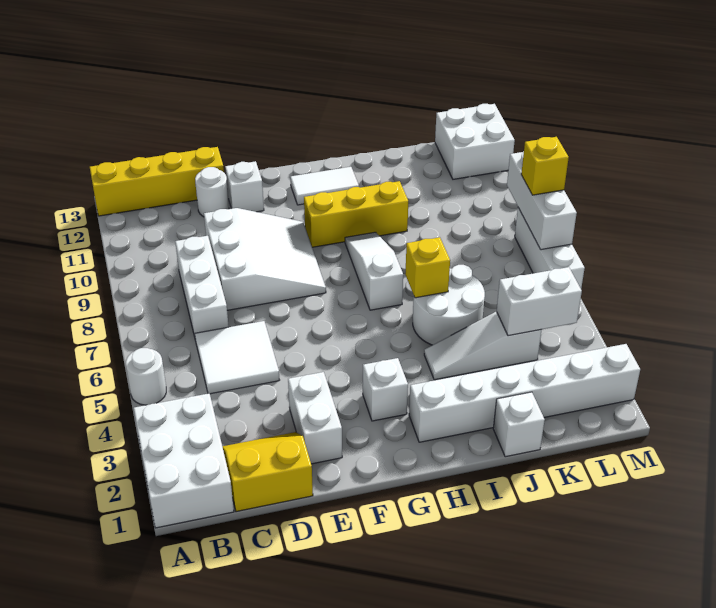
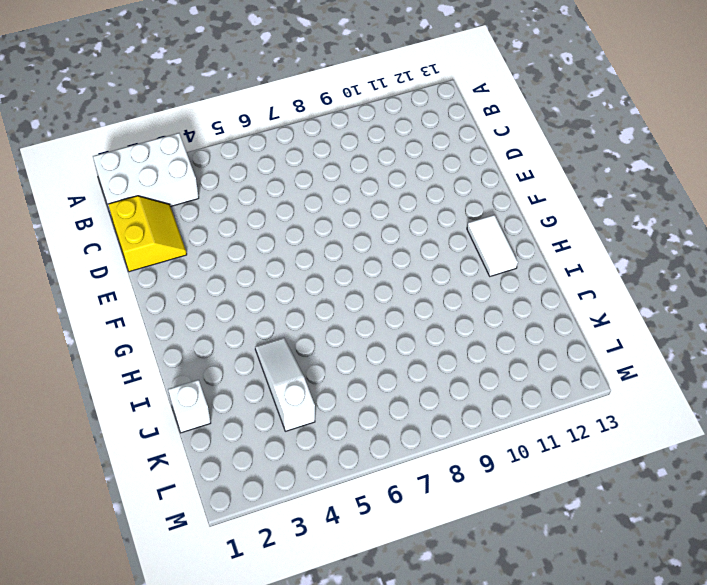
none -> white 1x1 round brick [126,348,166,405]
none -> yellow 1x4 brick [90,147,224,216]
none -> white 2x2 tile [195,321,279,394]

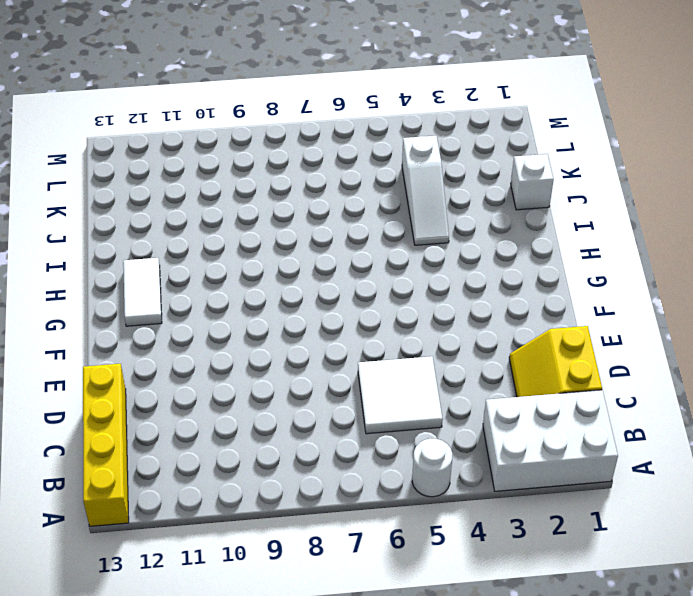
none -> white 1x3 brick [175,236,229,340]
none -> white 3x3 slope [204,208,326,310]
none -> white 1x1 round brick [195,167,229,217]

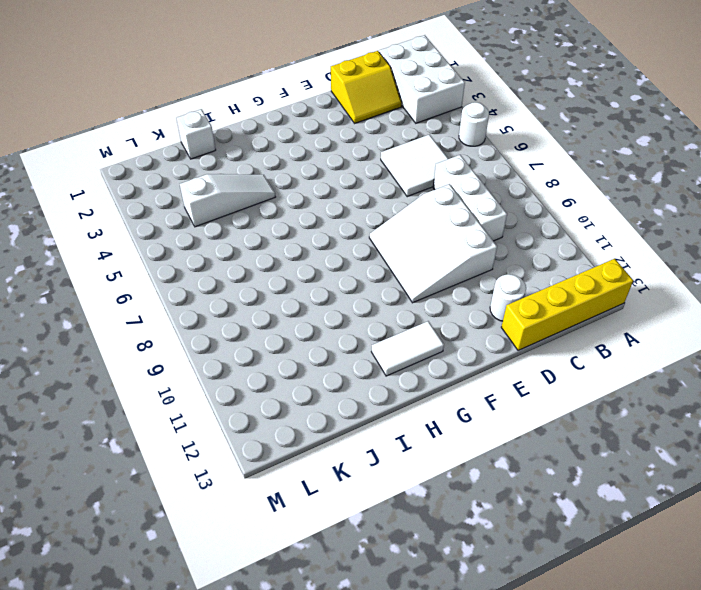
none -> white 1x2 brick [288,372,342,464]
none -> white 1x1 brick [225,161,264,212]
none -> white 1x1 brick [363,358,408,421]

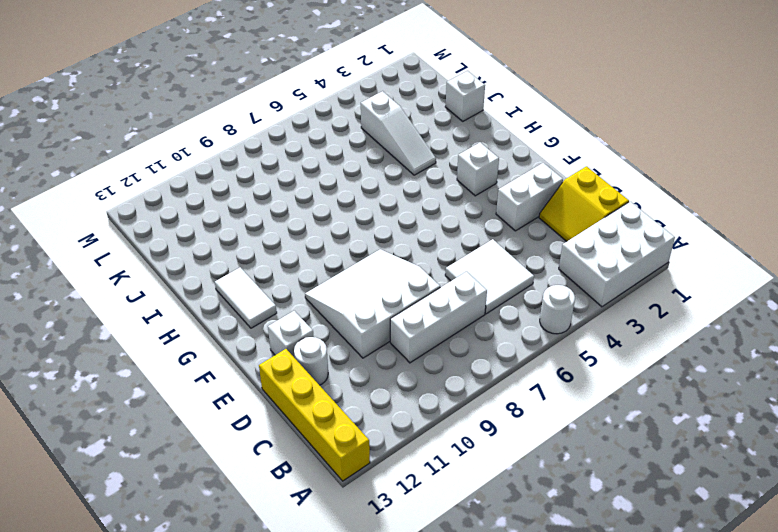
none -> yellow 1x3 brick [304,181,408,247]
none -> white 1x6 brick [409,344,640,442]
none -> white 1x3 slope [345,232,403,310]

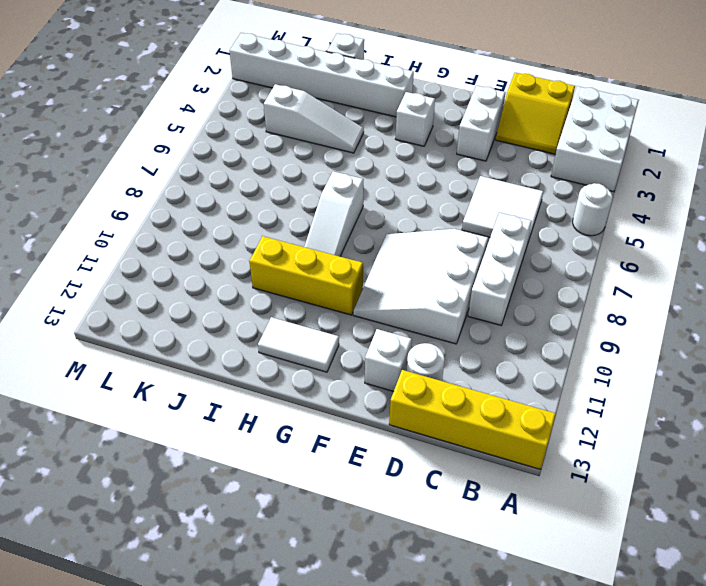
none -> white 2x2 round brick [413,265,485,345]
none -> white 2x2 brick [435,104,515,179]
none -> white 1x3 brick [515,208,585,288]

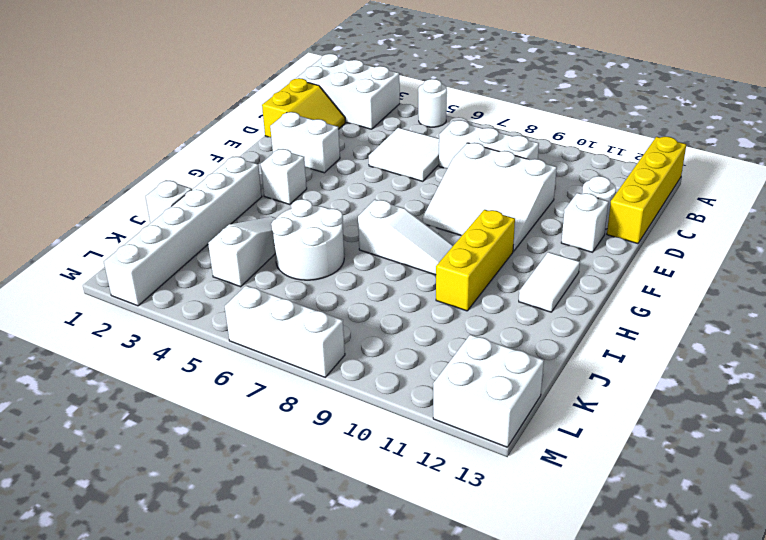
none -> yellow 1x1 brick [405,237,450,298]
none -> white 1x2 brick [497,267,582,336]
none -> white 1x3 brick [507,151,577,250]

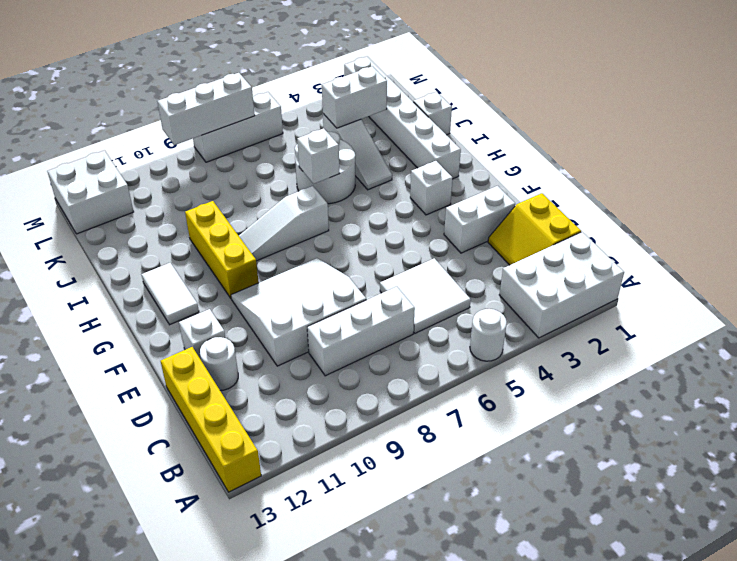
white 1x1 brick [297,128,340,184] -> yellow 1x1 brick [405,237,450,298]
white 1x2 brick [322,66,387,128] -> white 1x2 brick turned to [497,267,582,336]
none -> yellow 1x1 brick [521,137,569,195]

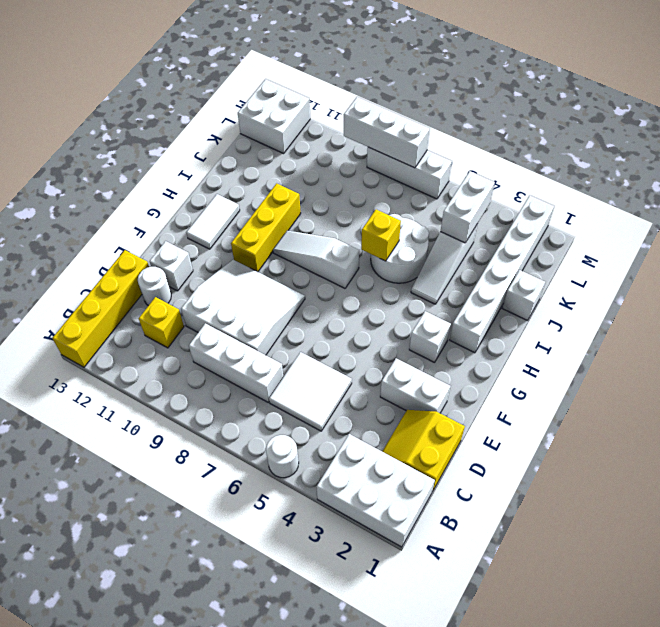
yellow 1x1 brick [139,297,184,348] -> yellow 1x1 brick moved to [521,137,569,195]

